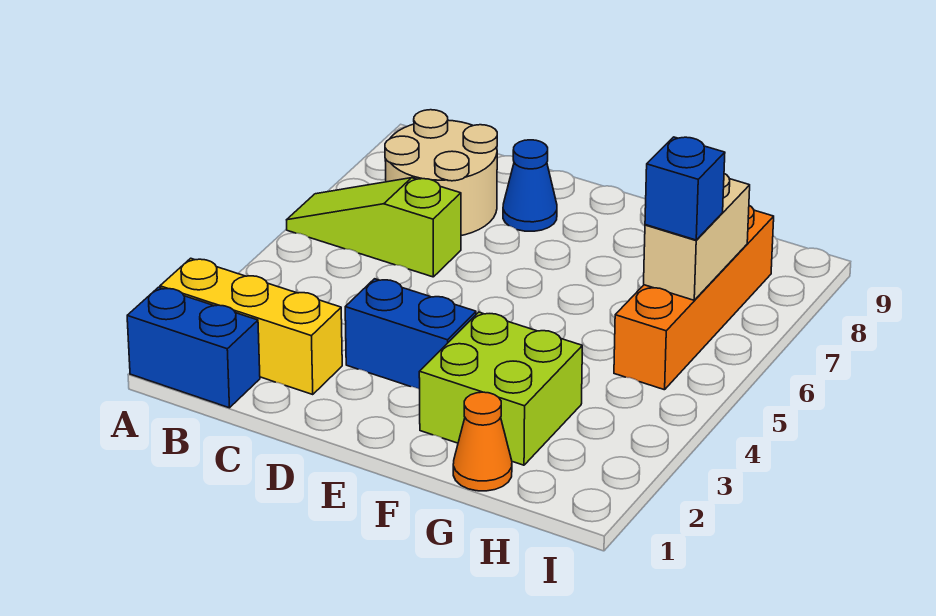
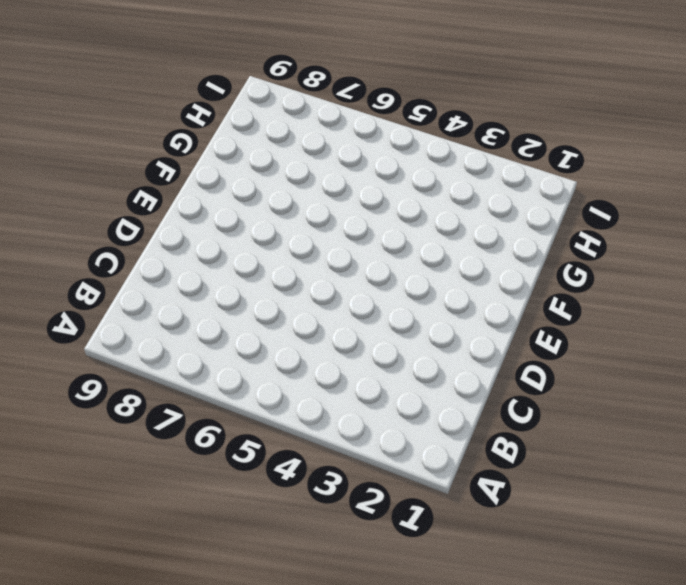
none -> blue 1x2 brick [127,287,260,408]
none -> yellow 1x3 brick [160,258,342,395]

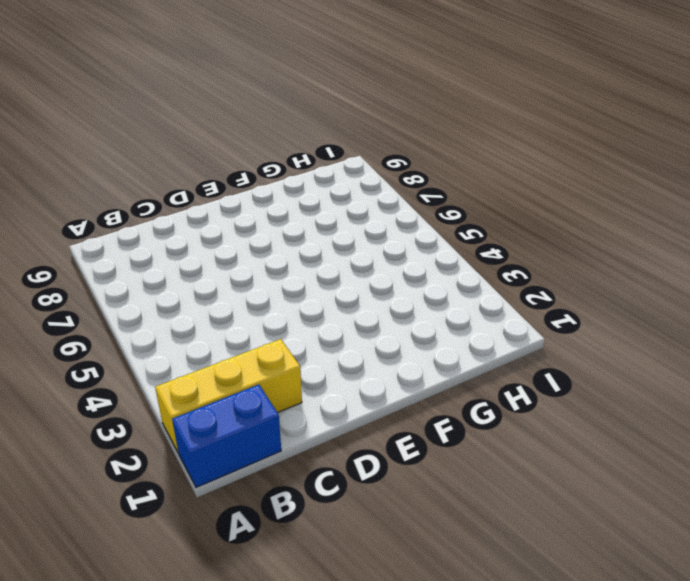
none -> lime 1x3 slope [287,178,461,277]
none -> tan 2x2 round brick [385,110,497,236]

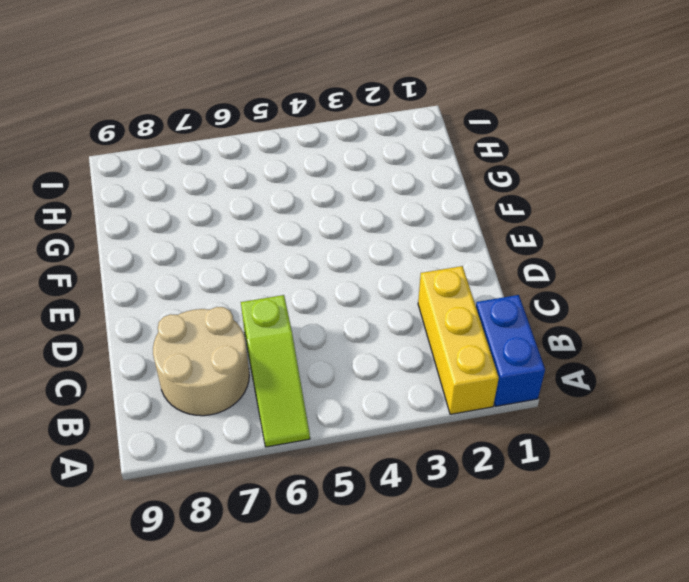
none -> blue 1x2 brick [345,279,476,389]
none -> blue 1x1 cone [503,140,557,231]

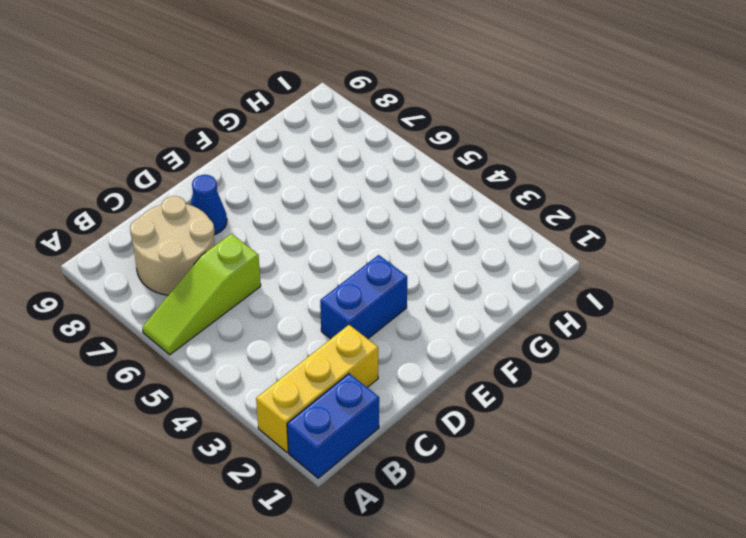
none -> lime 2x2 brick [419,312,582,465]
none -> orange 1x1 cone [453,392,512,491]

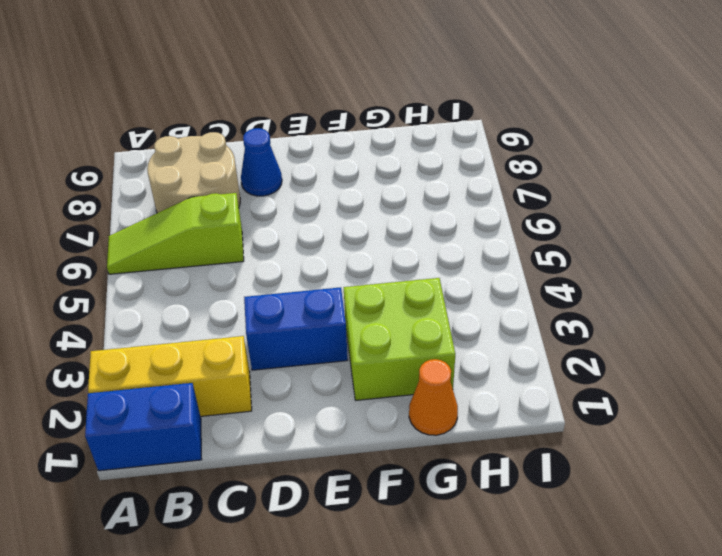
none -> orange 1x4 brick [614,206,774,390]
none -> tan 1x2 brick [644,174,750,300]

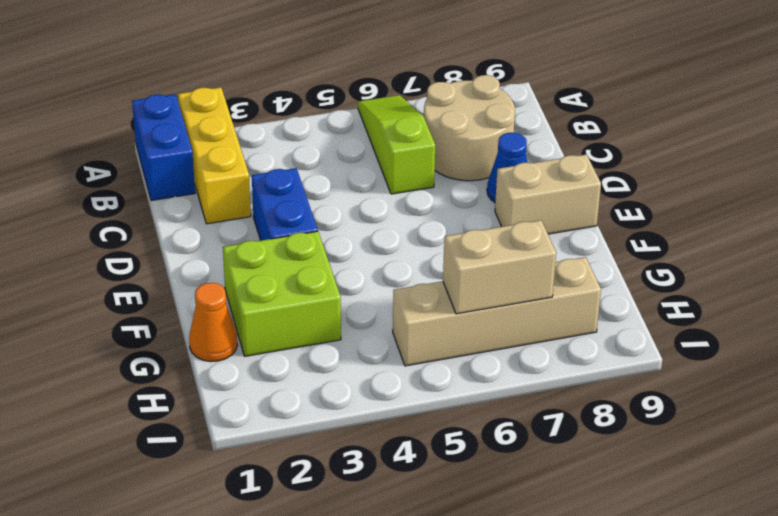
tan 1x2 brick [495,154,601,234] -> none
tan 1x4 brick [393,257,601,366] -> orange 1x4 brick [614,206,774,390]
none -> blue 1x1 brick [645,137,725,240]

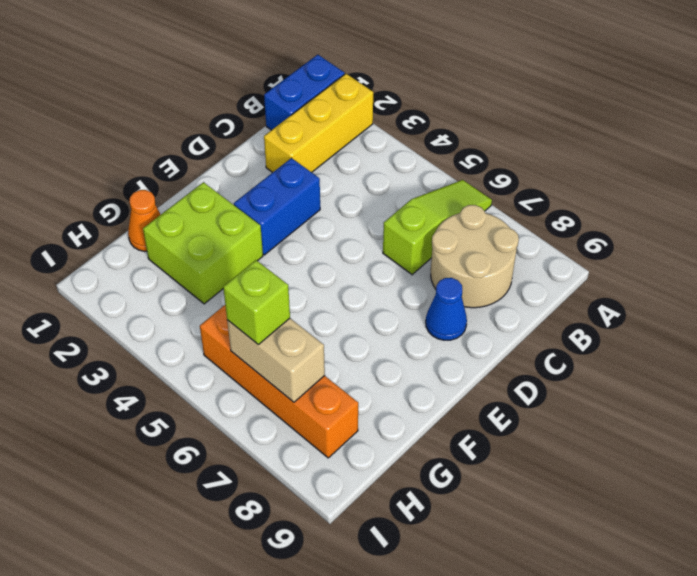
lime 1x1 brick [223,260,290,344] -> blue 1x1 brick [645,137,725,240]

